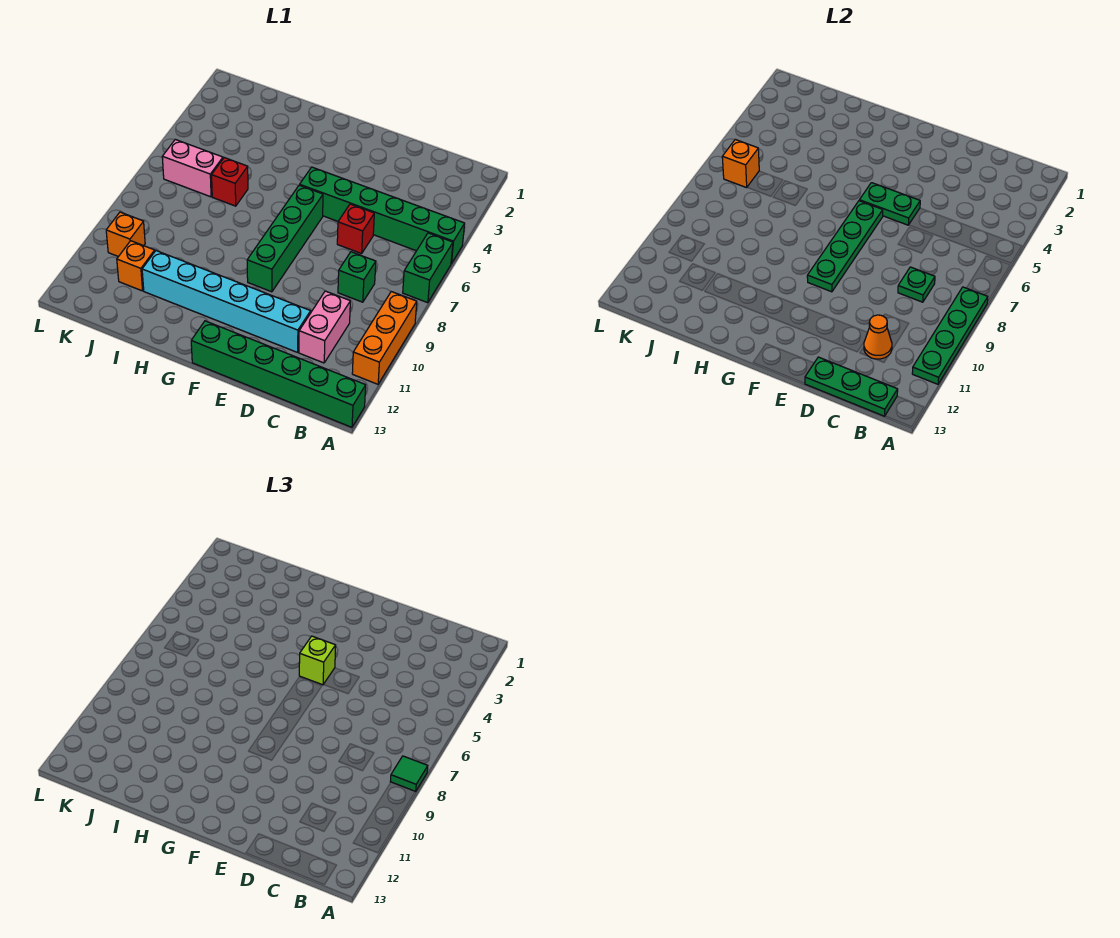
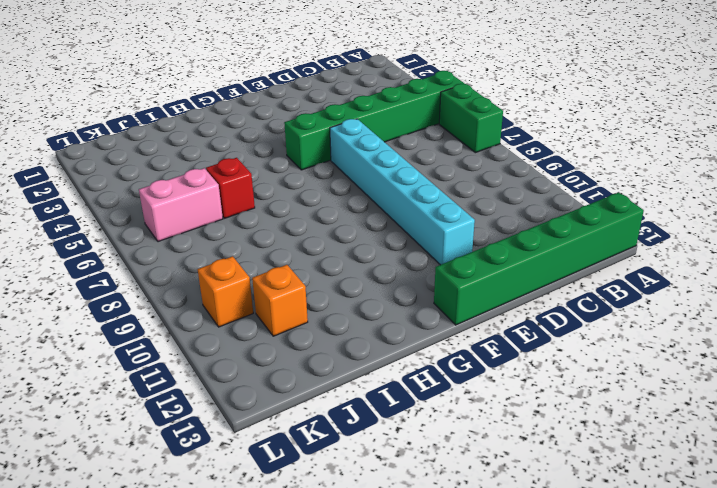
cyan 1x6 brick [330,119,475,265] -> cyan 1x6 brick turned to [142,251,311,352]
none -> orange 1x3 brick [352,292,417,384]
none -> green 1x1 brick [338,252,376,302]
none -> pink 1x2 brick [299,291,350,363]

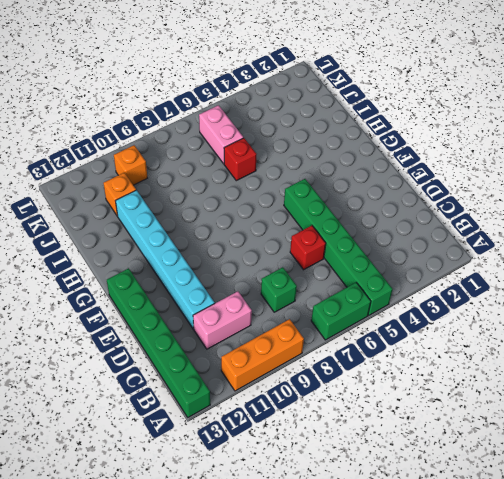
none -> green 1x4 brick [247,185,323,292]
none -> green 1x4 plate [912,287,988,384]
none -> green 1x3 plate [805,357,898,416]

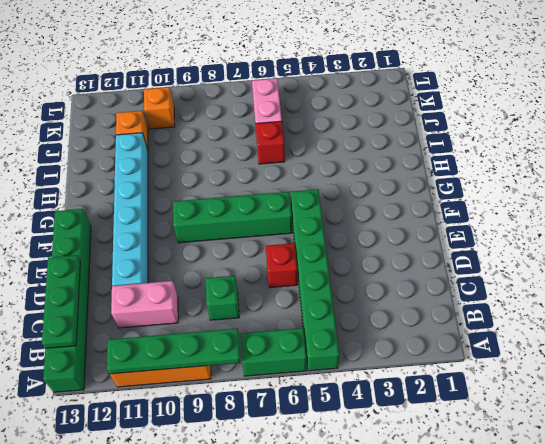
none -> green 1x1 plate [898,267,935,302]
none -> orange 1x1 cone [864,315,892,359]
none -> green 1x2 plate [859,183,920,225]

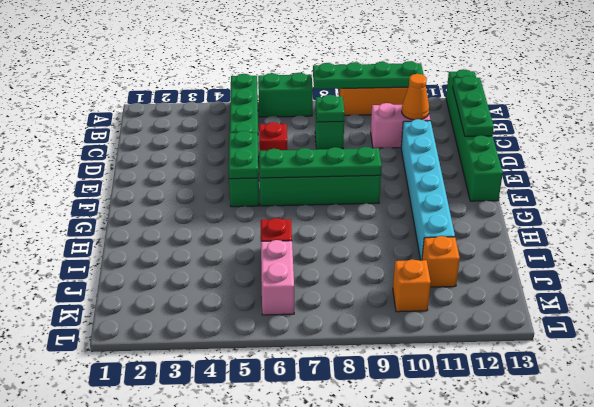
none -> orange 1x1 brick [722,139,759,188]
none -> green 1x1 tile [390,756,428,792]
none -> lime 1x1 brick [299,636,336,685]

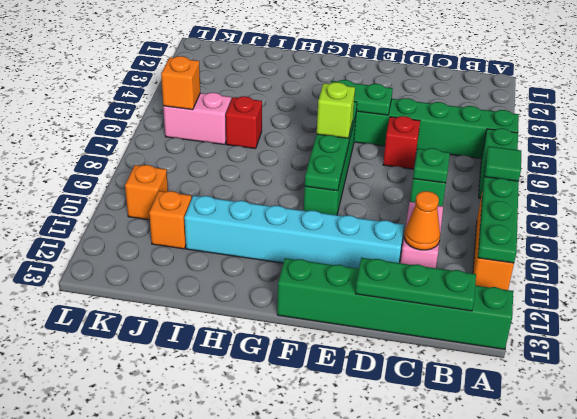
lime 1x1 brick [317,82,355,138] -> lime 1x1 brick moved to [299,636,336,685]

